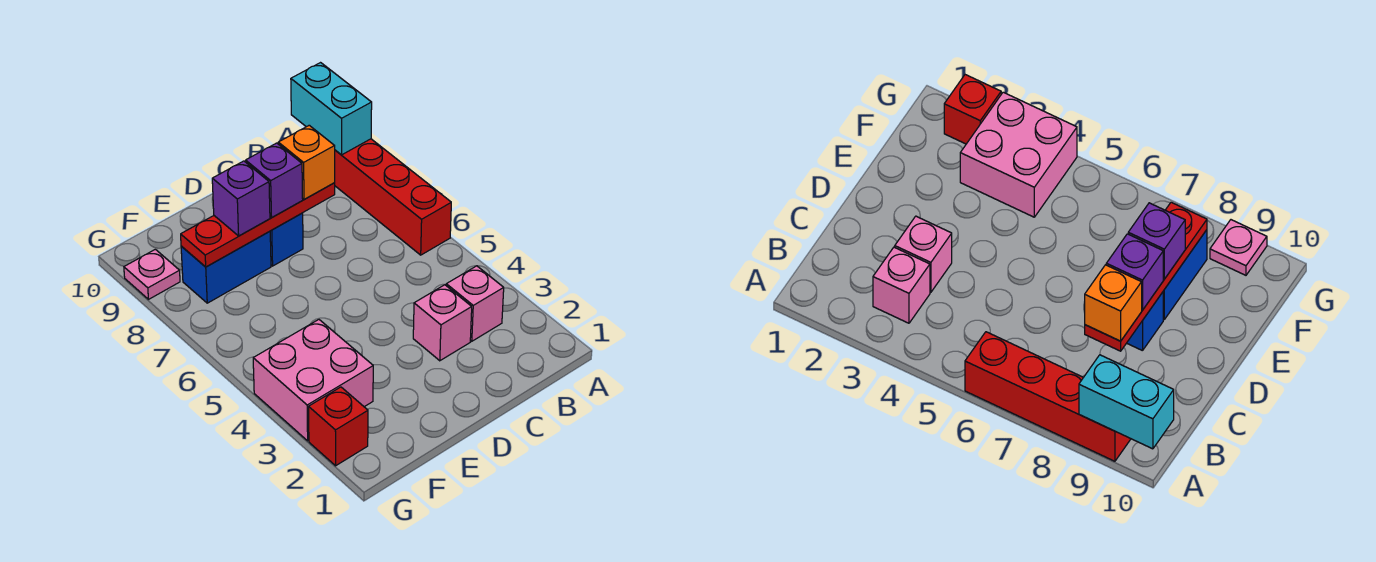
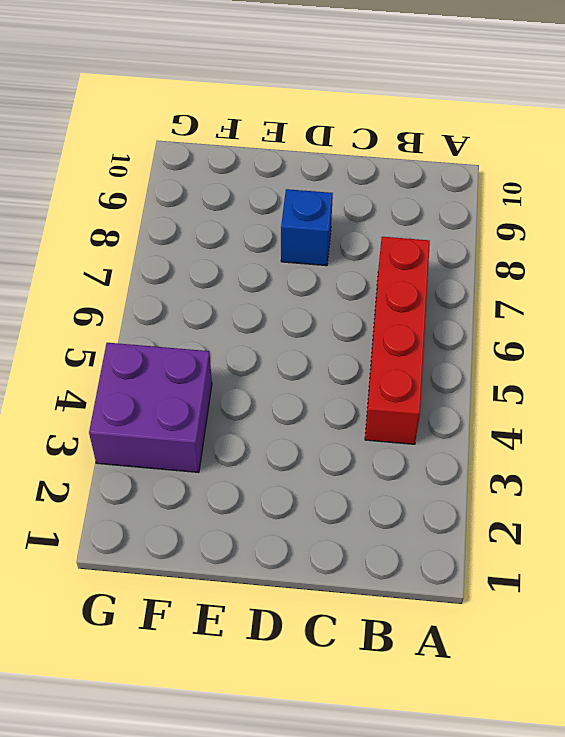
red 1x4 brick [365,237,430,444] -> red 1x4 brick moved to [335,139,451,255]
purple 2x2 brick [89,343,212,472] -> pink 2x2 brick [253,320,373,441]
none -> pink 1x1 brick [446,266,504,341]
none -> pink 1x1 brick [413,285,472,361]
none -> blue 1x2 brick [181,231,271,303]

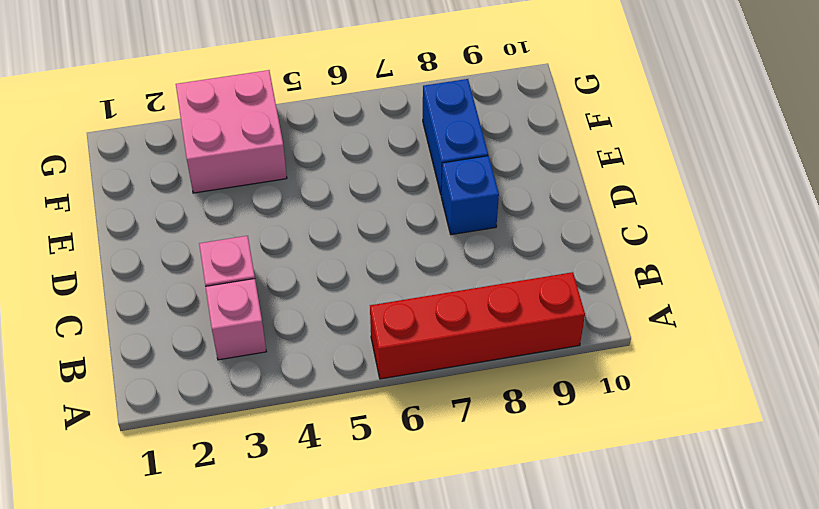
none -> red 1x1 brick [309,387,368,466]
none -> pink 1x1 plate [124,249,180,299]
none -> cyan 1x2 brick [291,63,372,155]

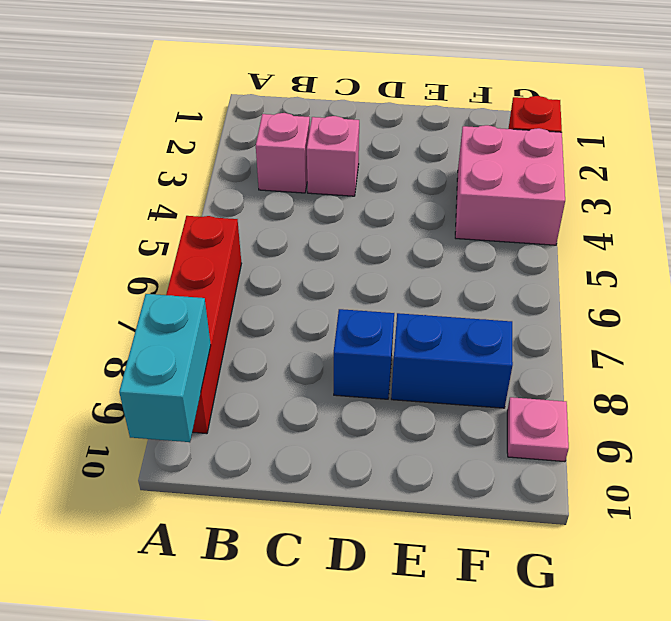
none -> red 1x4 plate [181,183,335,267]
none -> orange 1x1 brick [278,125,335,199]
none -> purple 1x1 brick [246,143,303,217]

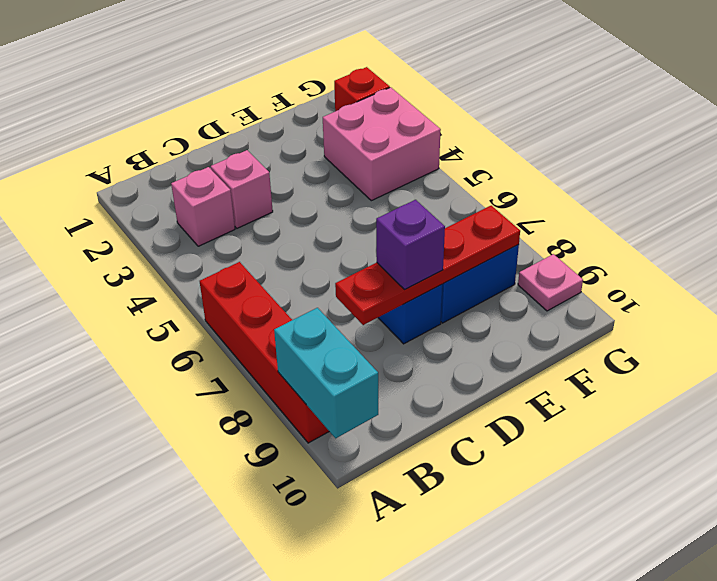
none -> orange 1x1 brick [278,125,335,199]
none -> purple 1x1 brick [212,161,270,236]

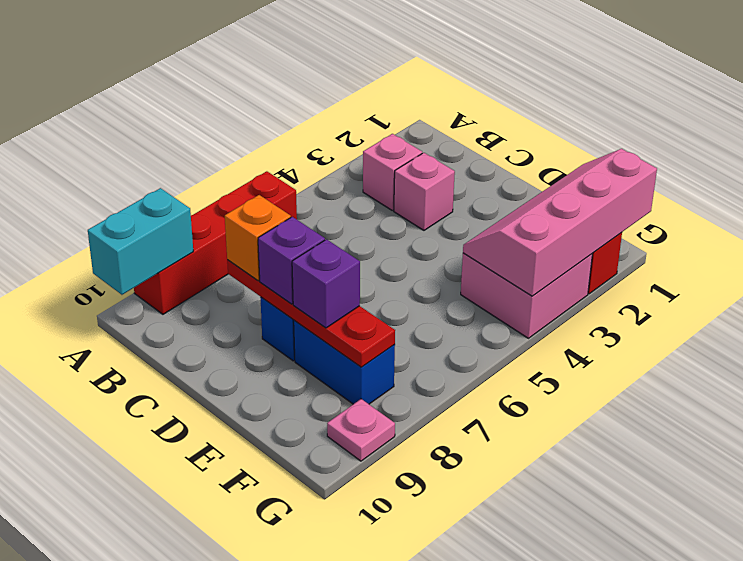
pink 2x4 slope [463,149,657,296] -> none

